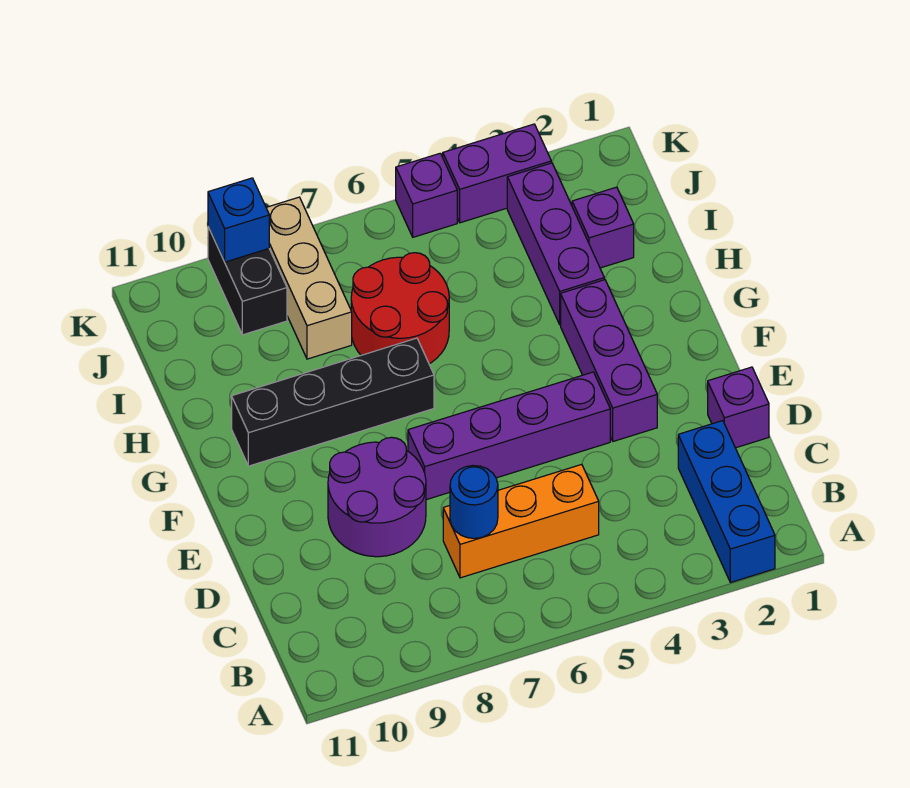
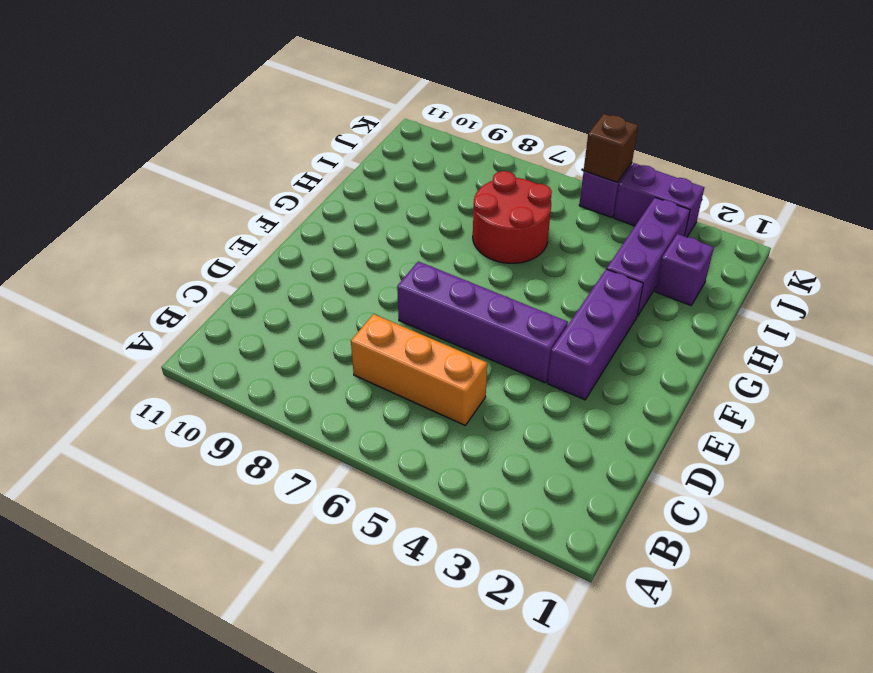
brown 1x1 brick [584,114,638,182] -> none
none -> blue 1x3 brick [678,421,775,583]
none -> purple 1x1 brick [708,367,769,448]
none -> purple 2x2 round brick [328,437,426,557]

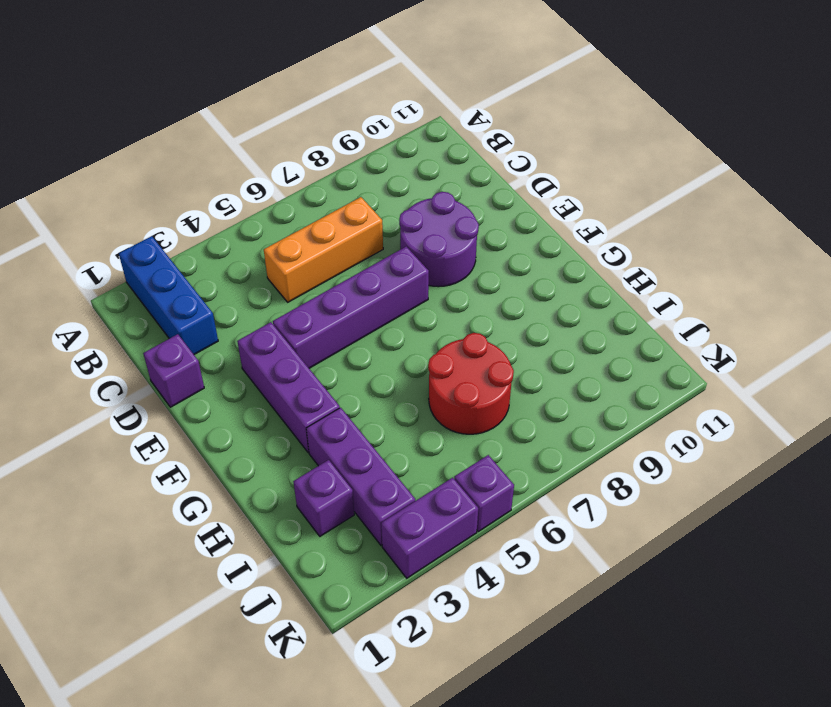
none -> black 1x4 brick [232,338,434,466]
none -> tan 1x3 brick [266,197,352,359]
none -> black 1x2 brick [208,227,287,335]

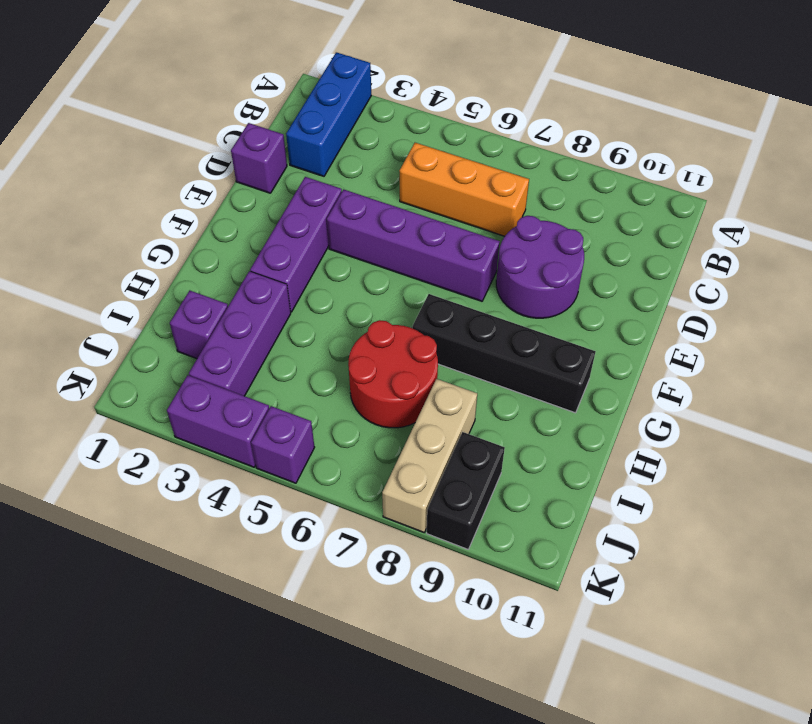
none -> blue 1x1 round brick [450,466,498,538]
none -> blue 1x1 brick [208,178,269,262]

